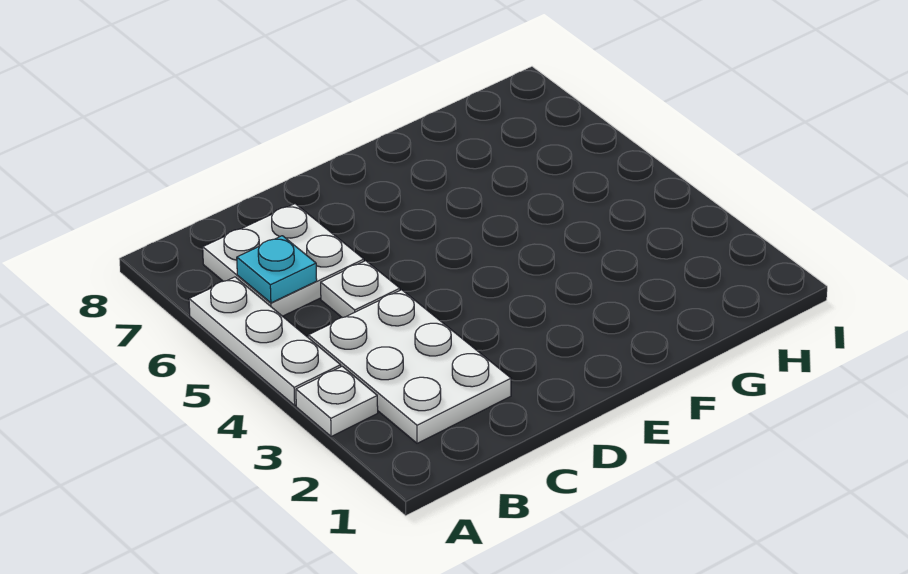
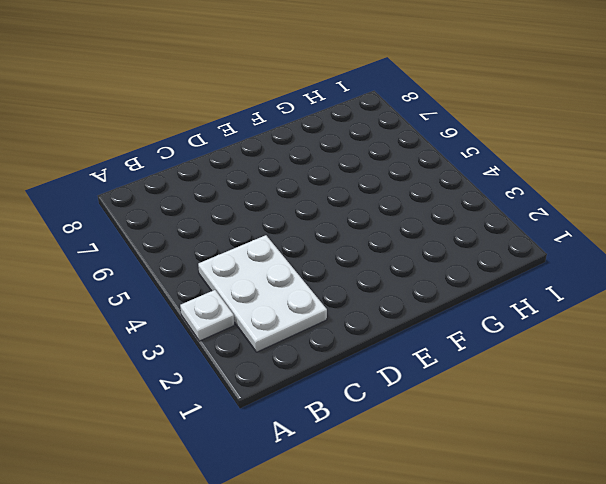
none -> white 1x3 plate [189,277,341,405]
none -> white 2x2 plate [203,204,364,316]

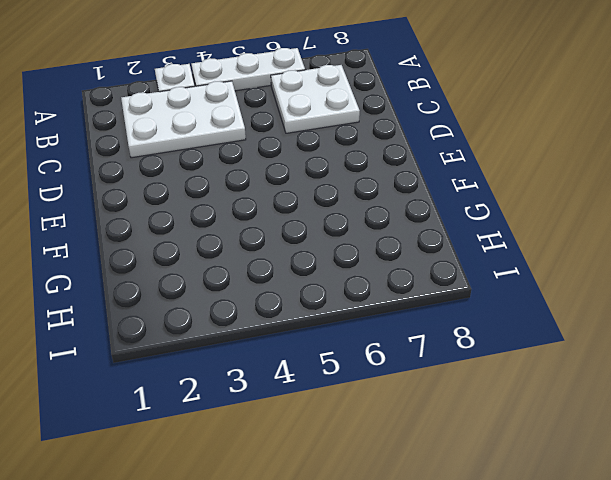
none -> white 1x1 plate [321,261,400,318]
none -> cyan 1x1 plate [237,236,317,303]

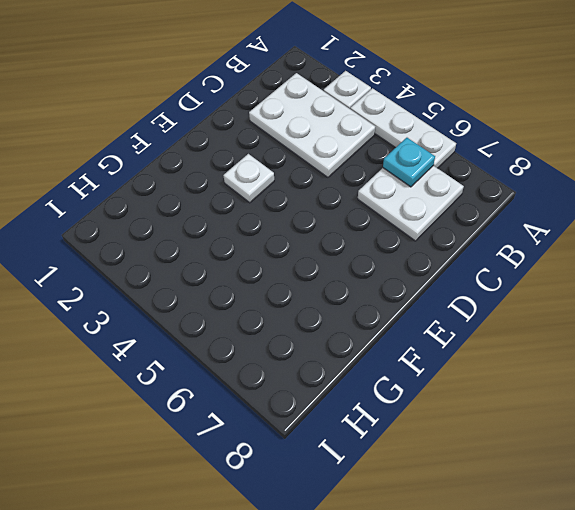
white 1x1 plate [223,154,274,203] -> white 1x1 plate moved to [321,261,400,318]

